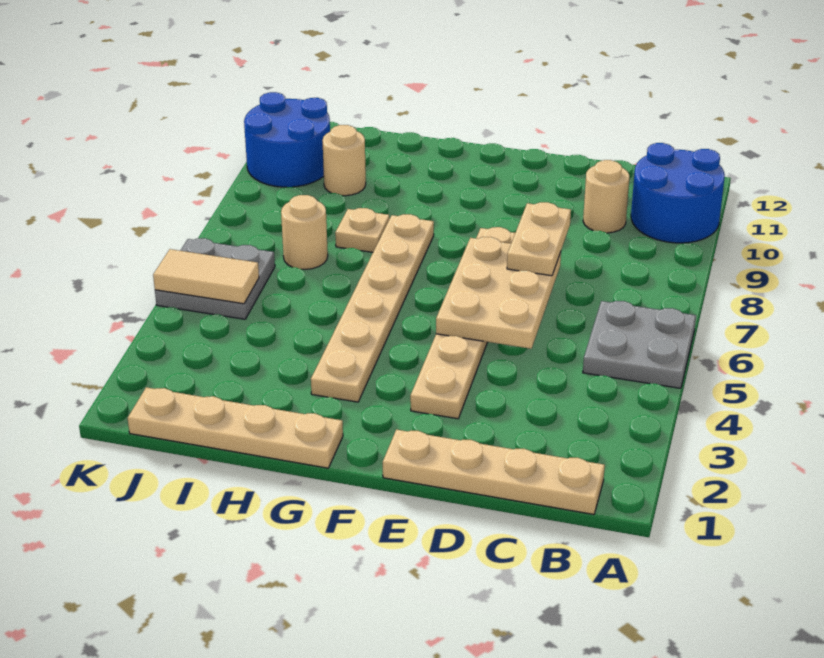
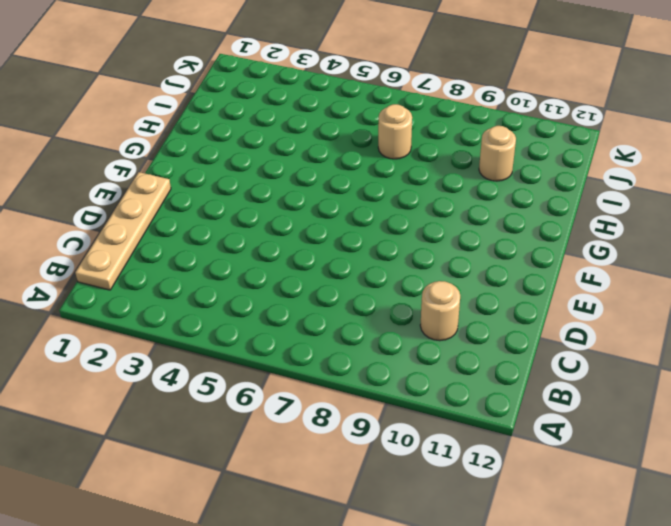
none -> grey 2x2 plate [583,301,696,388]
none -> blue 2x2 round brick [631,143,725,243]
none -> tan 1x6 plate [410,227,515,419]

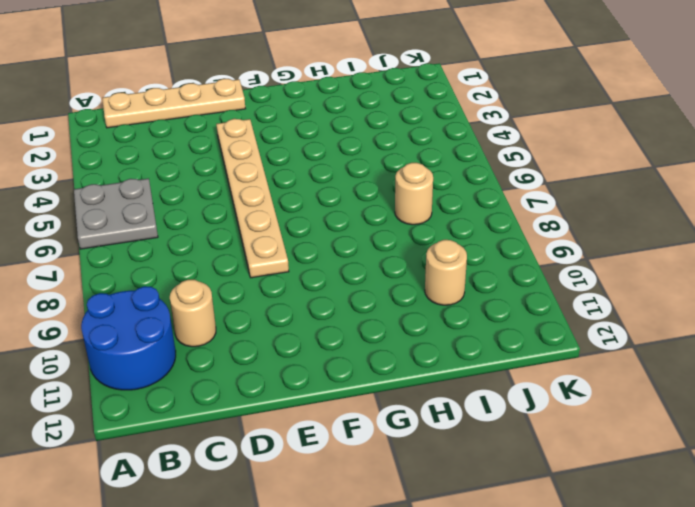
none -> tan 1x4 plate [128,387,343,468]
none -> tan 1x6 plate [311,214,434,402]
none -> tan 1x1 plate [335,208,390,252]

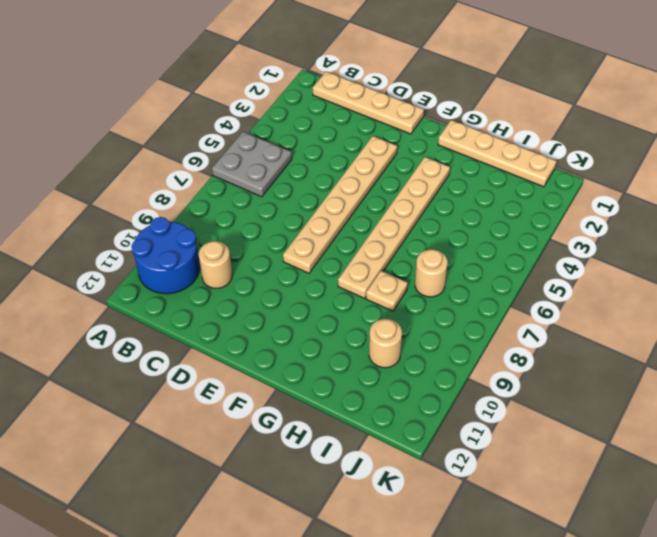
none -> grey 2x2 plate [155,238,275,319]
none -> blue 2x2 round brick [244,92,330,187]
none -> tan 2x3 plate [436,237,561,349]

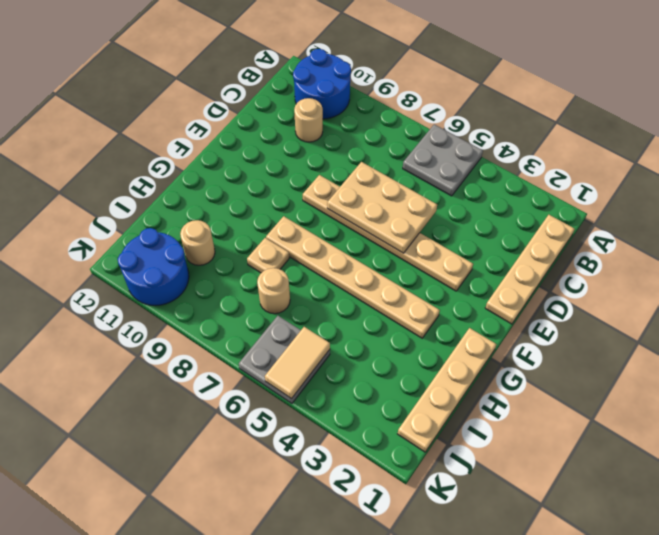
none -> tan 1x2 plate [507,202,571,276]

